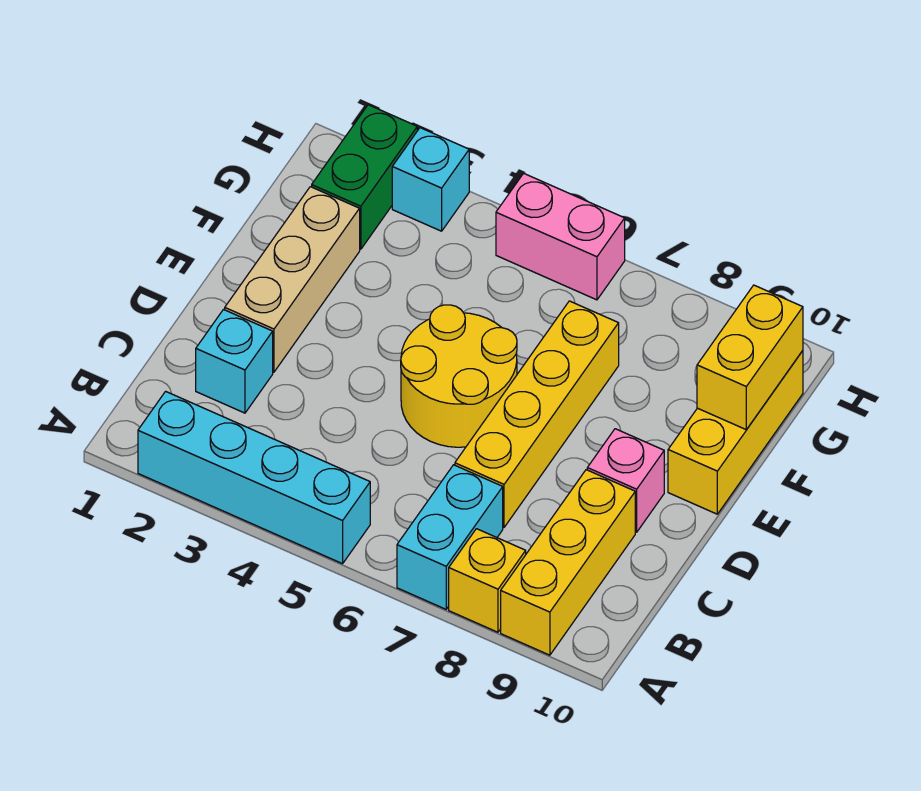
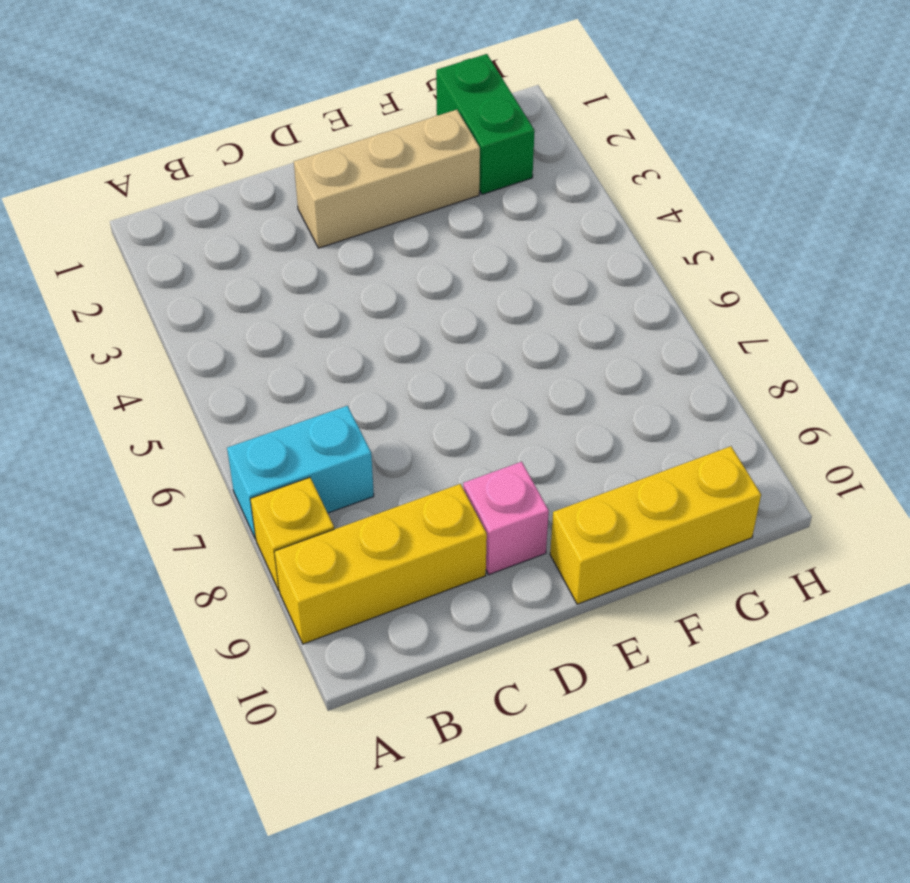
green 1x2 brick [436,54,535,194] -> green 1x2 brick turned to [312,105,417,249]
none -> cyan 1x4 brick [138,391,370,564]
none -> cyan 1x1 brick [196,310,273,413]
none -> yellow 1x4 brick [455,301,619,527]

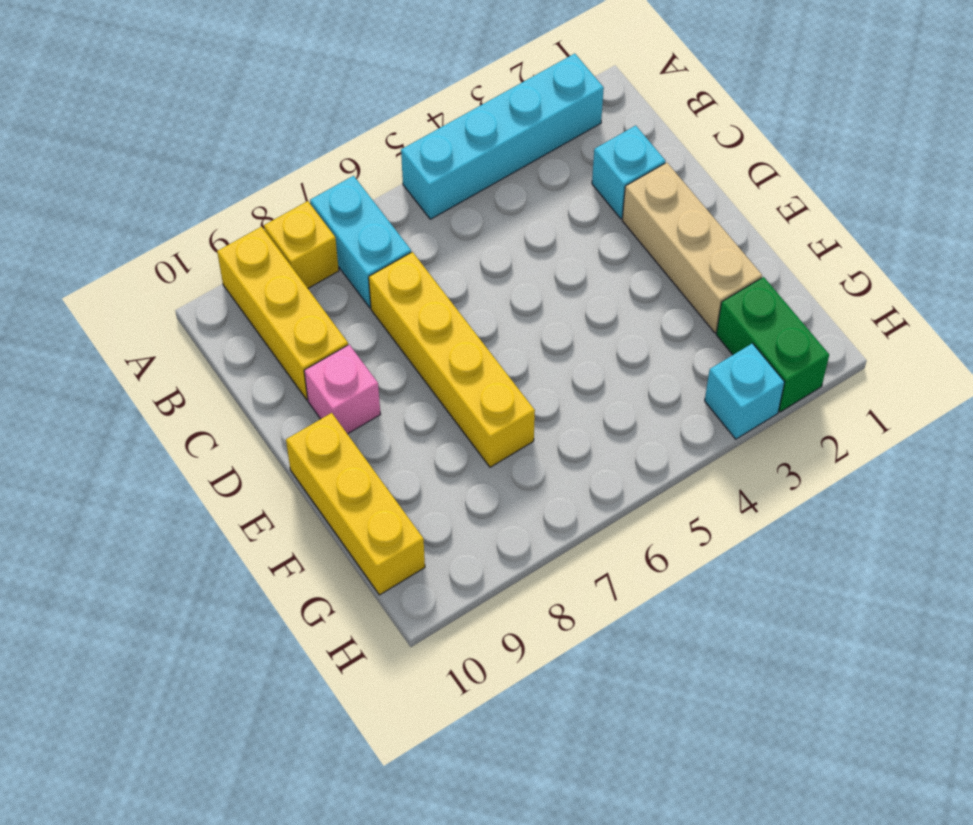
none -> yellow 2x2 round brick [401,305,517,447]
none -> pink 1x2 brick [496,173,625,300]
none -> yellow 1x2 brick [697,285,803,430]

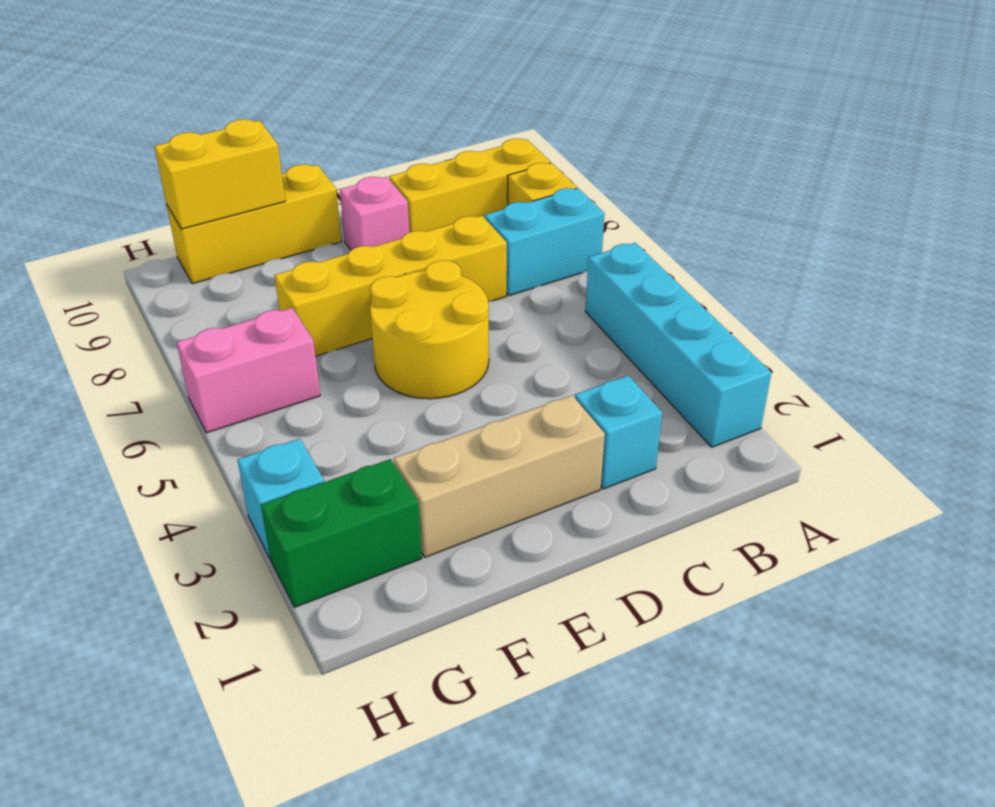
pink 1x2 brick [177,308,320,433] -> pink 1x2 brick turned to [496,173,625,300]

